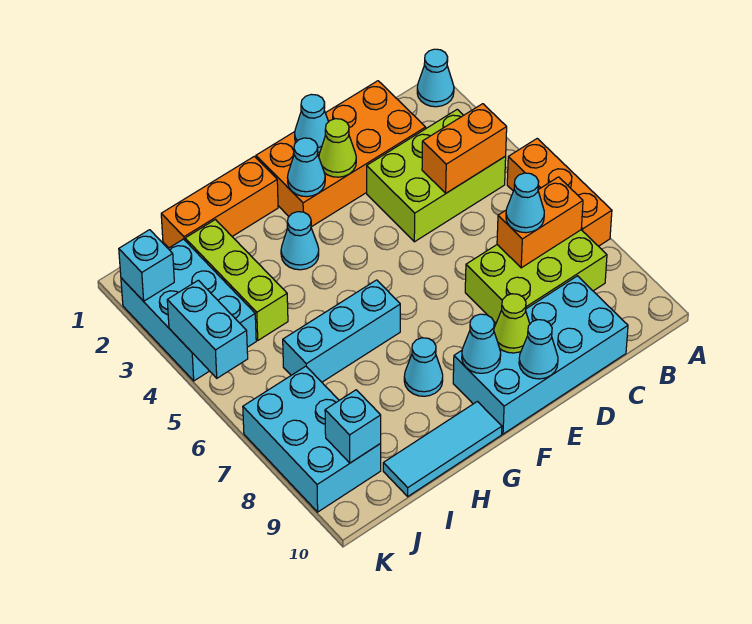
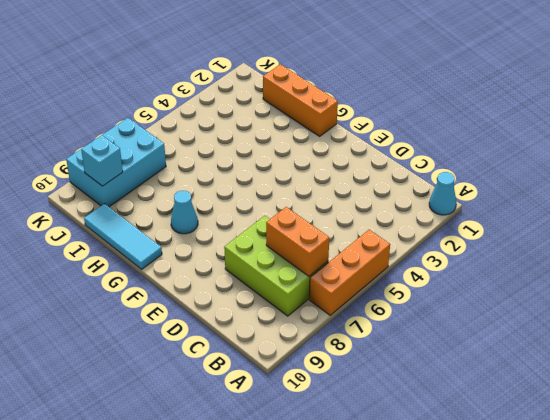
none -> lime 2x3 brick [367,109,506,242]
none -> orange 2x4 brick [256,81,426,227]
none -> cyan 2x4 brick [453,276,628,434]

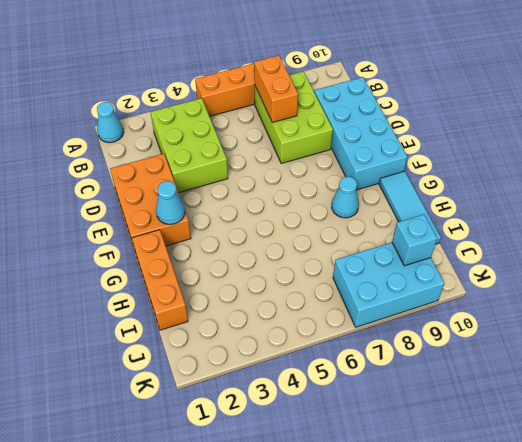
orange 2x3 brick [110,154,191,250] -> orange 2x4 brick [256,81,426,227]
none -> cyan 1x1 cone [281,212,319,270]
none -> cyan 1x3 brick [283,280,400,382]
none -> lime 1x3 brick [185,220,288,340]

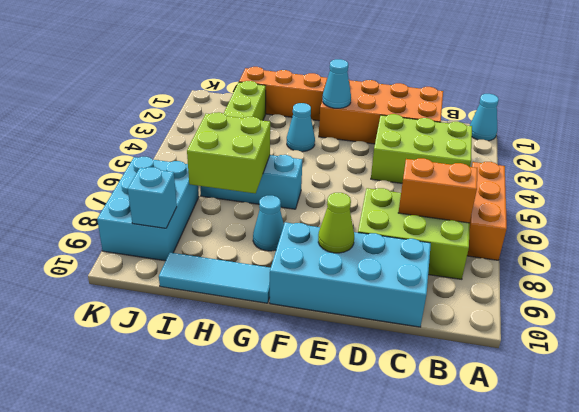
lime 2x2 brick [187,112,270,193] -> none
none -> cyan 2x3 brick [121,239,256,381]
none -> orange 1x2 brick [422,104,507,193]
none -> cyan 1x1 cone [295,94,328,152]

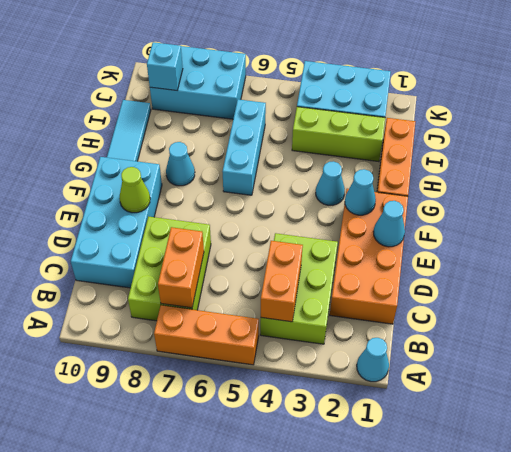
none -> lime 1x1 cone [319,119,356,177]
none -> cyan 1x1 cone [519,320,558,379]
none -> cyan 1x1 cone [462,314,501,373]

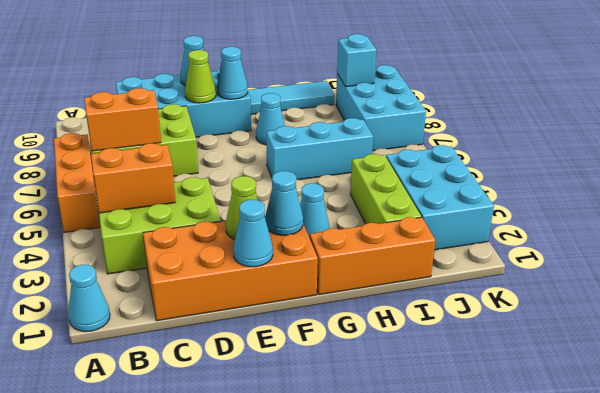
none -> cyan 1x1 brick [119,230,174,301]
none -> cyan 1x2 brick [167,280,248,378]
none -> cyan 1x1 cone [506,173,544,233]

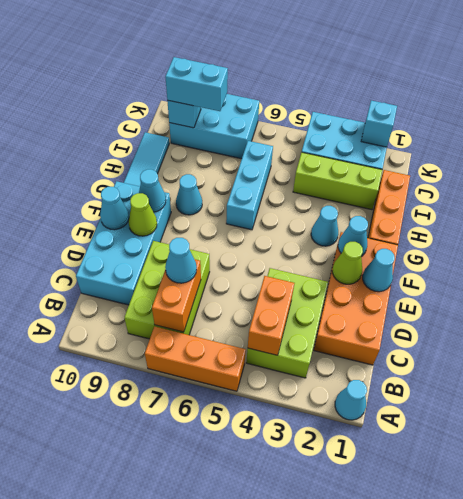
cyan 1x2 brick [165,57,228,111] -> cyan 1x2 brick moved to [167,280,248,378]

